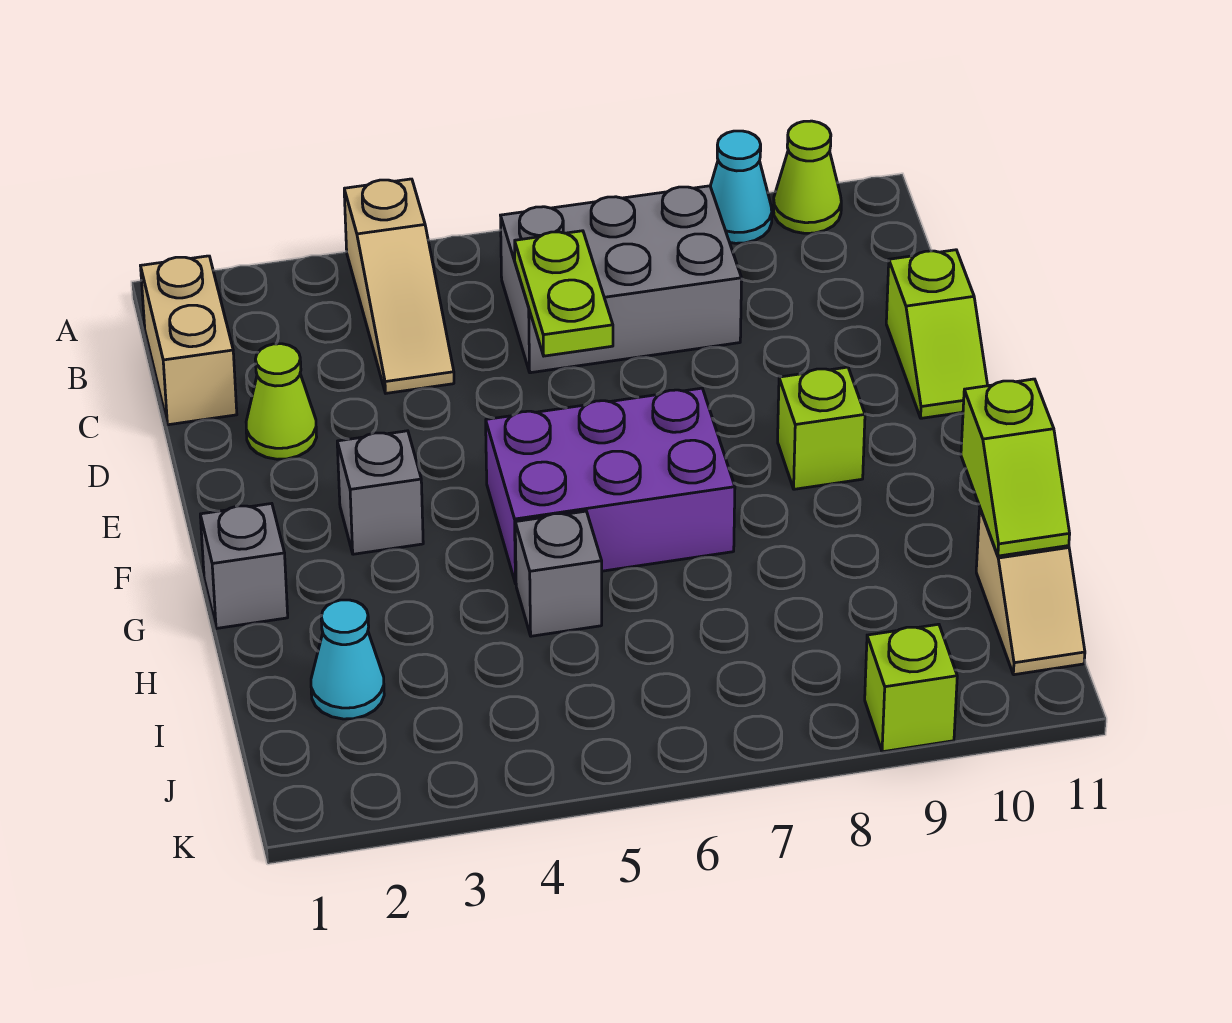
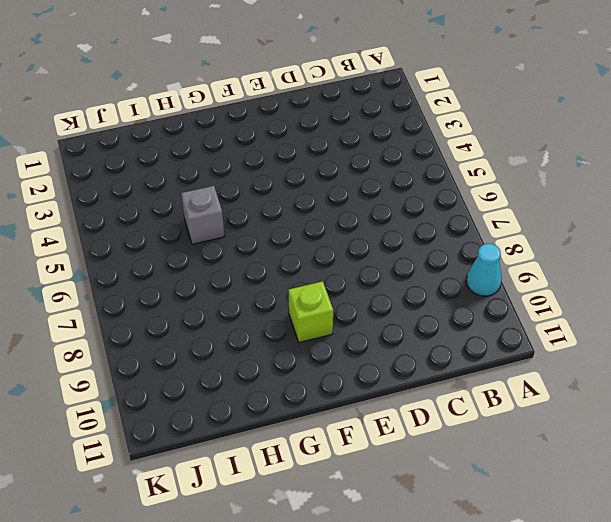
none -> tan 1x3 slope [344,179,454,393]
none -> lime 1x1 cone [773,121,841,233]
none -> tan 1x2 brick [141,256,237,425]

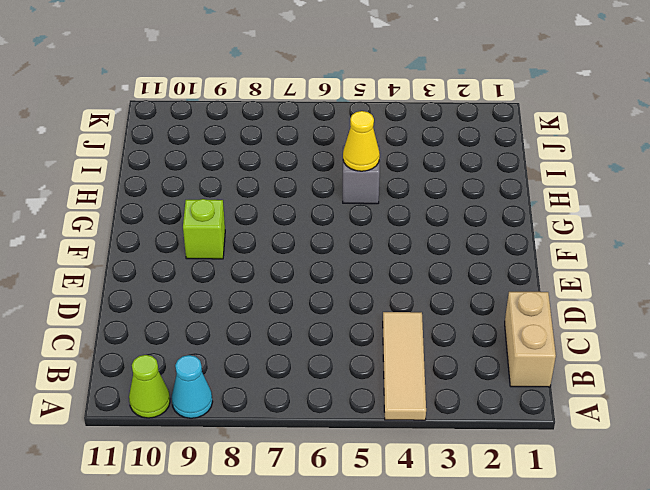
tan 1x3 tile [383,312,426,420] -> tan 1x3 slope [344,179,454,393]
yellow 1x1 cone [343,111,380,171] -> none
none -> grey 2x3 brick [501,186,742,373]
none -> lime 1x1 cone [246,344,317,459]
none -> lime 1x2 slope [886,250,988,418]

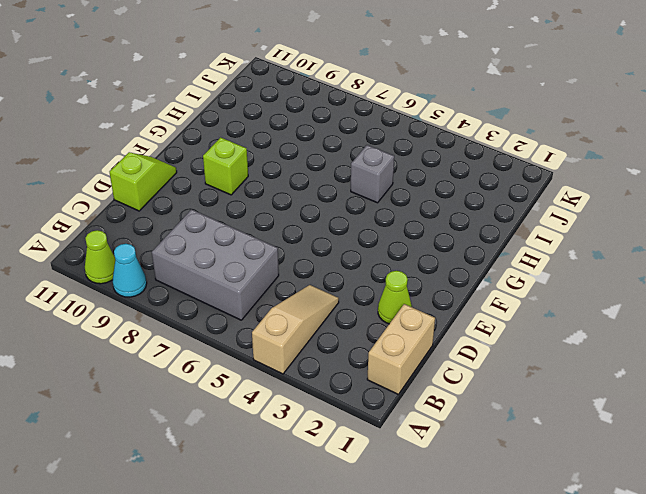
none -> grey 1x1 brick [337,431,423,554]
none -> purple 2x3 brick [486,388,735,584]
none -> grey 1x1 brick [200,504,288,629]

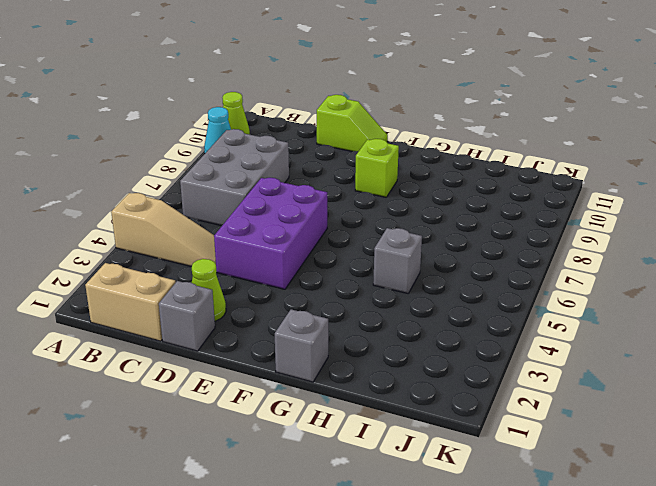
grey 1x1 brick [159,281,215,351] -> grey 1x1 brick moved to [337,431,423,554]
purple 2x3 brick [214,178,327,289] -> purple 2x3 brick moved to [486,388,735,584]
none -> cyan 1x1 cone [311,600,384,719]
none -> tan 1x2 slope [976,509,1085,675]
none -> lime 1x1 brick [865,624,957,752]

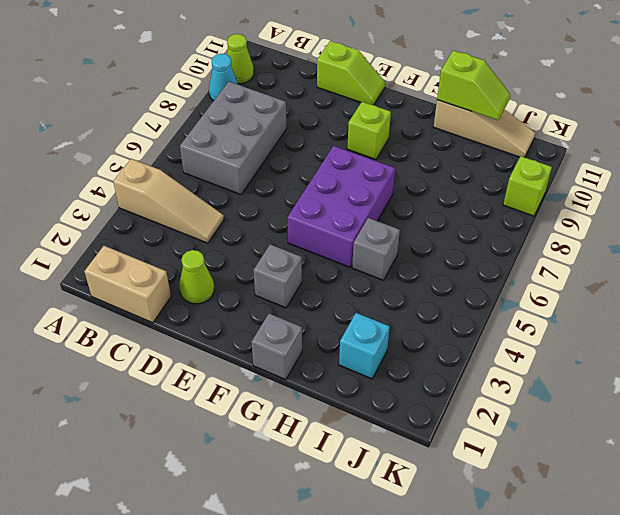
tan 1x3 slope [433,100,536,157] -> tan 1x2 slope [976,509,1085,675]
cyan 1x1 brick [339,313,390,379] -> cyan 1x1 cone [311,600,384,719]
none -> lime 1x2 plate [515,231,613,356]

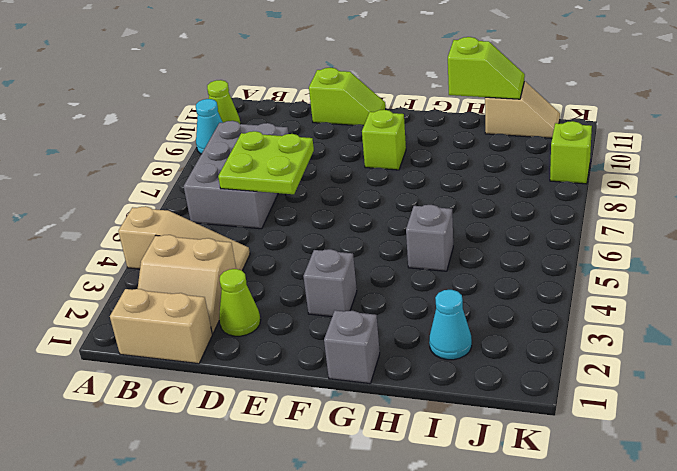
tan 2x2 slope [138,235,236,334] -> none
lime 2x2 plate [218,131,314,194] -> lime 1x2 plate [515,231,613,356]
none -> purple 2x3 brick [486,388,735,584]

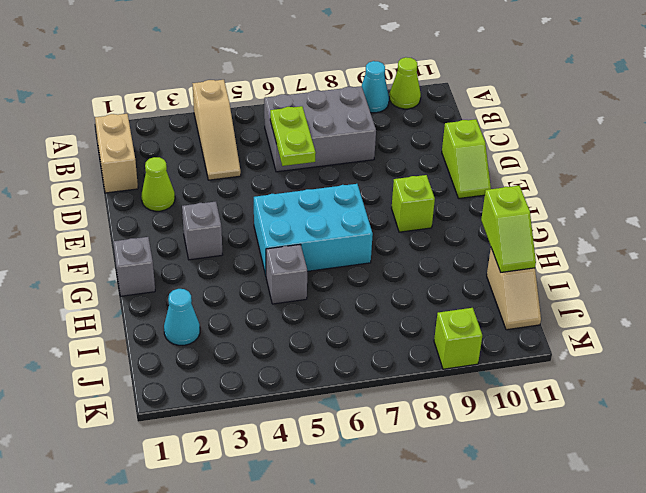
cyan 2x3 brick [254,184,373,275] -> purple 2x3 brick [486,388,735,584]

